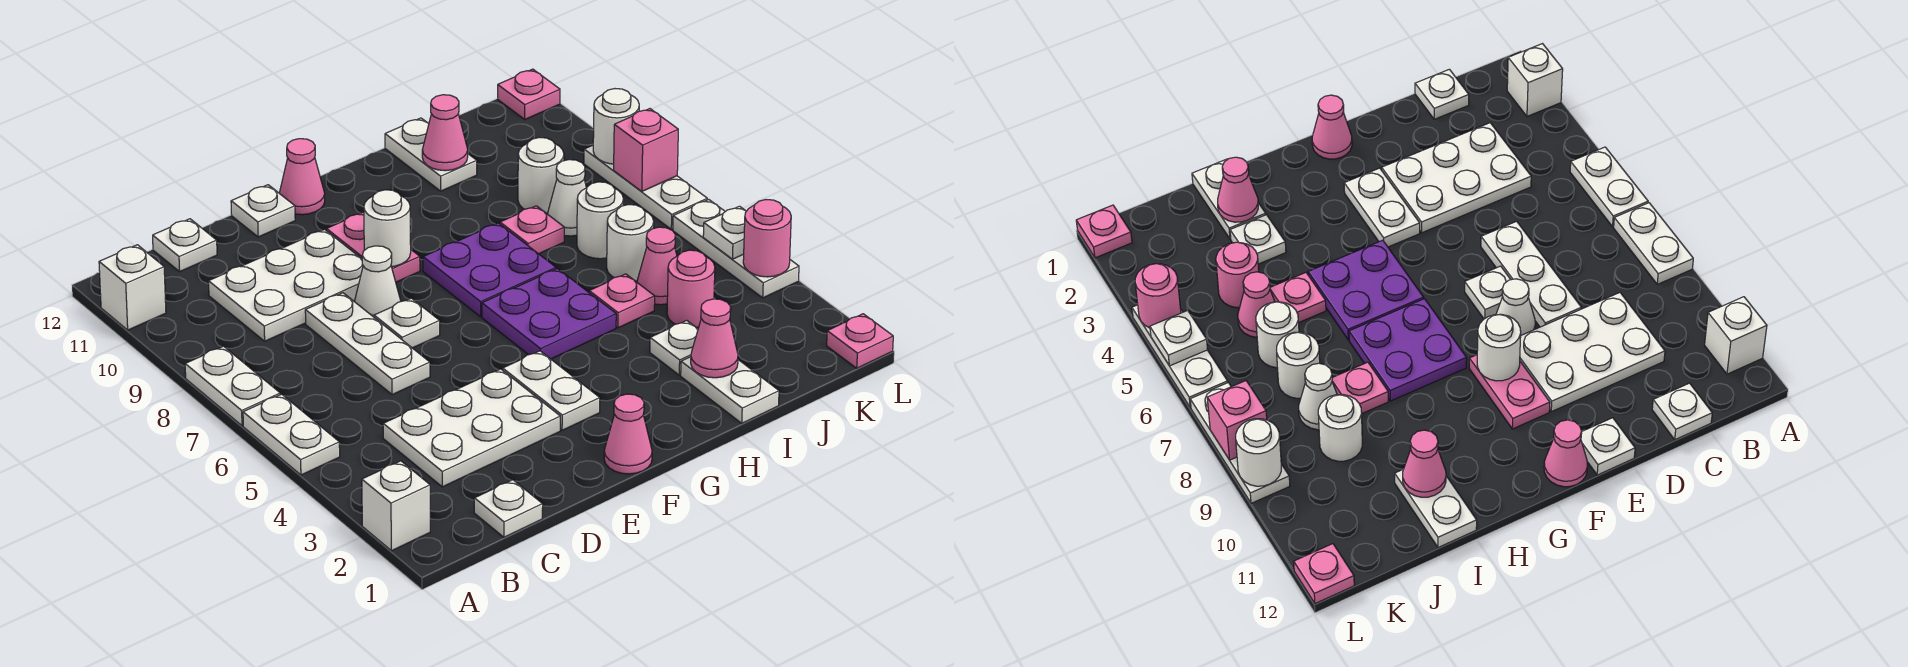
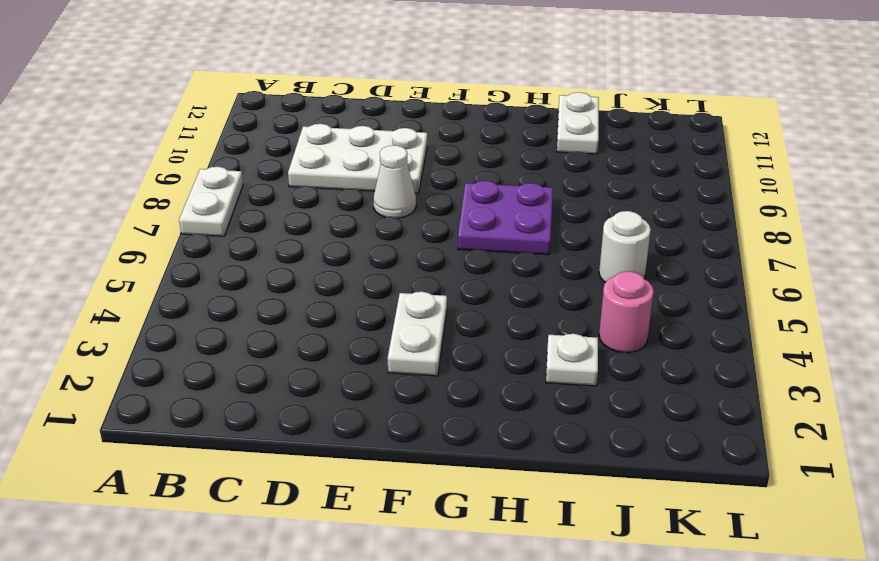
none -> white 1x1 brick [362,461,430,551]
none -> white 1x2 plate [243,394,340,475]
none -> white 1x1 brick [99,245,166,330]
none -> white 1x1 plate [474,480,543,537]

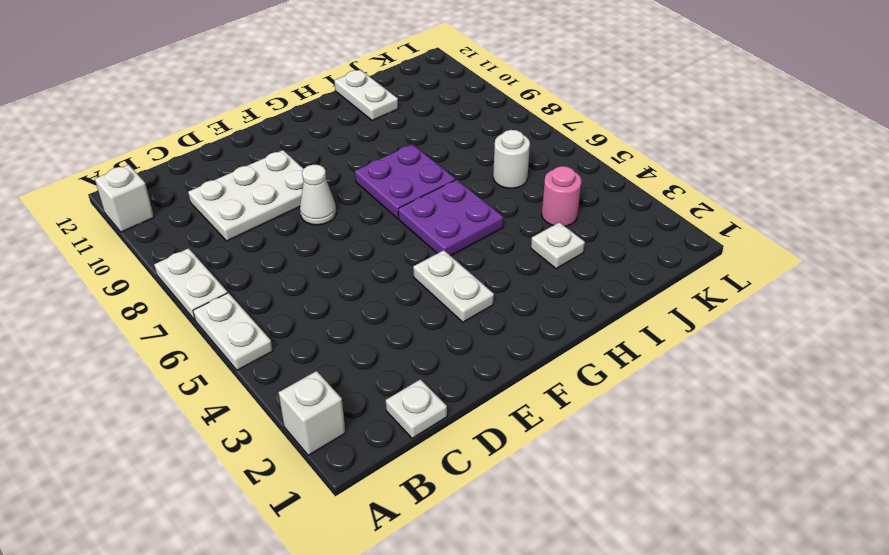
none -> white 2x3 plate [383,369,560,487]
none -> white 1x1 plate [153,219,217,272]
none -> white 1x3 plate [305,293,430,395]
none -> white 1x1 plate [374,298,440,348]

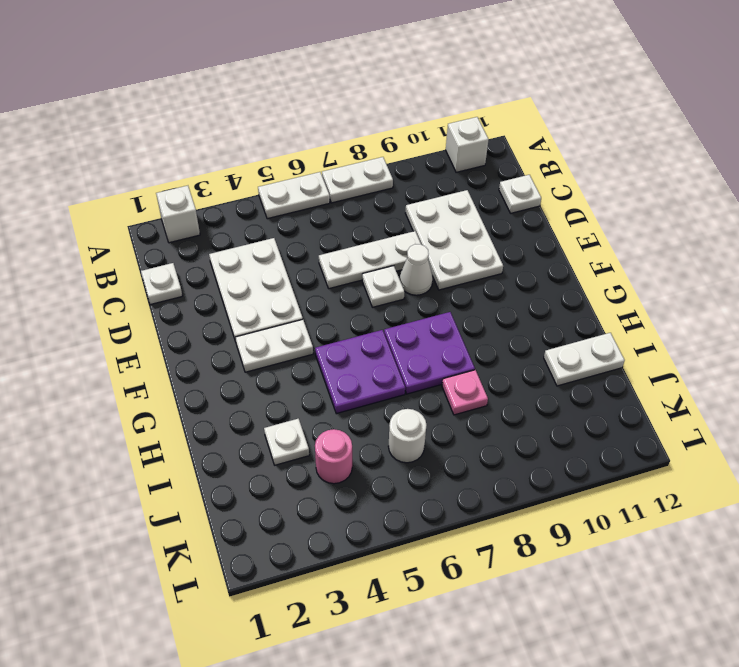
none -> white 1x1 plate [231,185,295,237]
none -> pink 1x1 cone [604,394,652,474]
none -> pink 1x2 plate [327,212,420,282]
none -> pink 1x1 cone [279,139,325,215]

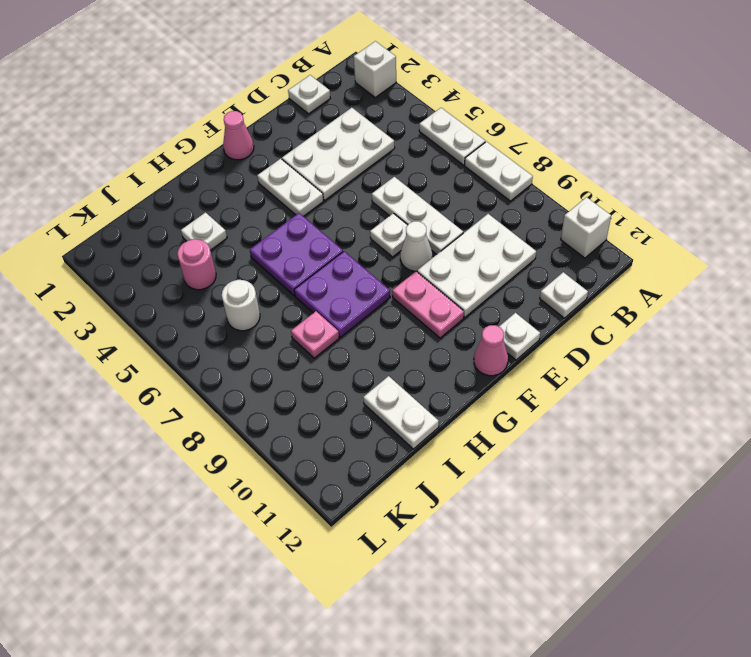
none -> white 1x2 plate [681,357,779,423]
none -> pink 1x1 plate [589,274,655,328]
none -> pink 1x1 cone [637,227,677,305]
none -> white 1x1 round brick [577,182,623,259]

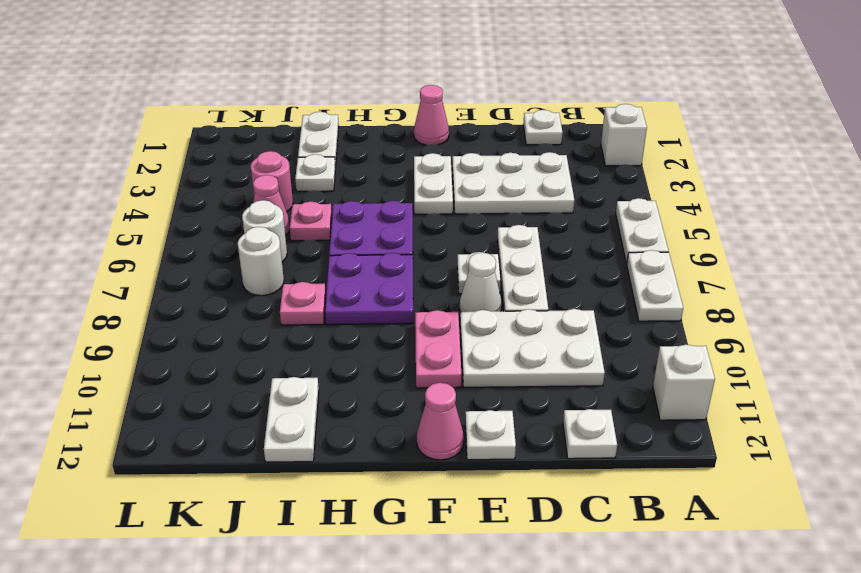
none -> white 1x1 cone [548,160,586,236]
none -> white 1x1 round brick [518,137,564,213]
none -> pink 1x1 plate [827,314,893,368]
none -> white 1x3 plate [673,200,799,298]

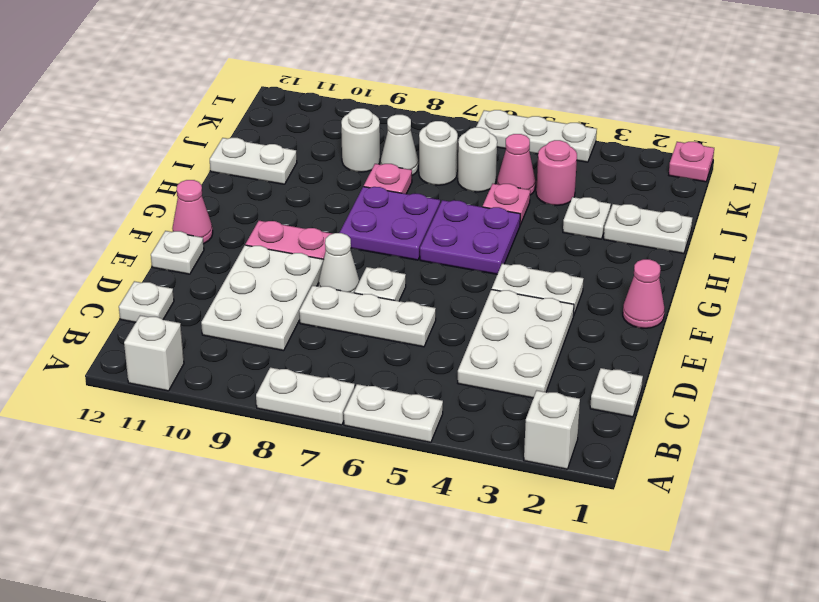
none -> white 1x3 plate [584,145,707,229]
none -> pink 1x1 plate [498,69,560,119]
none -> white 1x1 round brick [364,190,411,267]
none -> pink 1x1 cone [691,299,738,378]

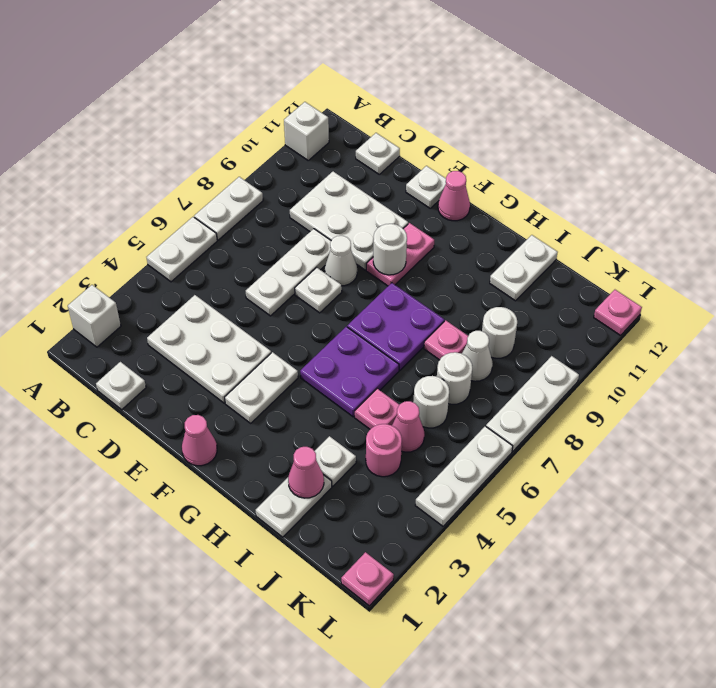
none -> pink 1x1 cone [422,95,468,171]
none -> pink 1x1 round brick [743,200,791,277]
none -> white 1x1 plate [703,206,746,259]
none -> pink 1x1 brick [614,109,678,191]

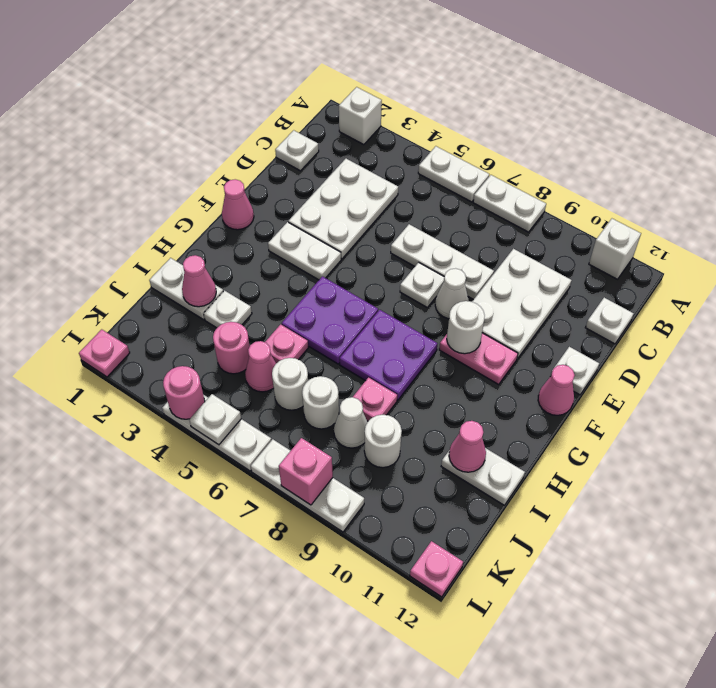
none -> white 1x1 round brick [593,89,639,164]

